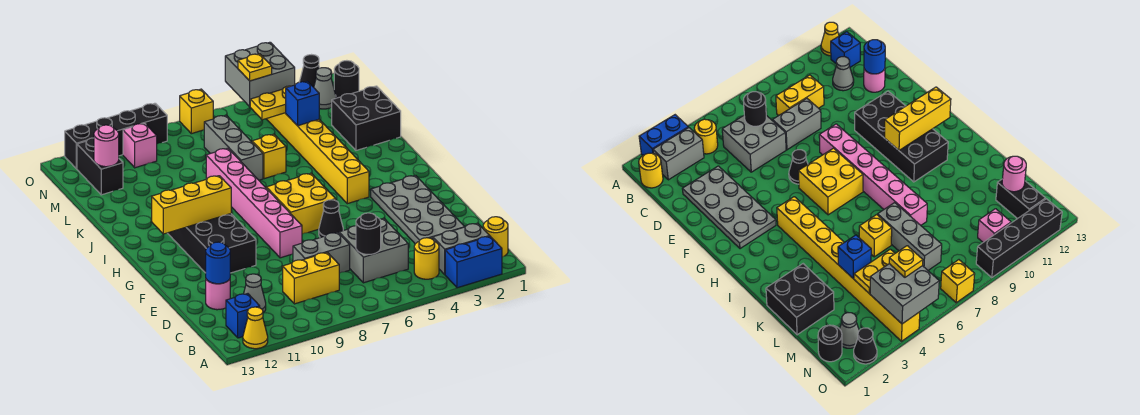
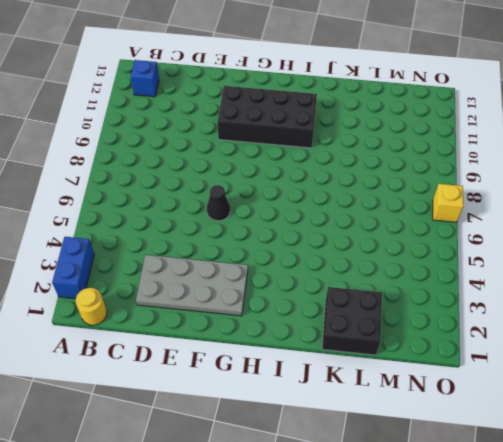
none -> yellow 1x1 cone [243,307,268,349]
none -> grey 1x2 brick [433,223,489,274]
none -> yellow 1x1 round brick [414,238,439,279]
none -> grey 2x2 brick [339,218,408,283]

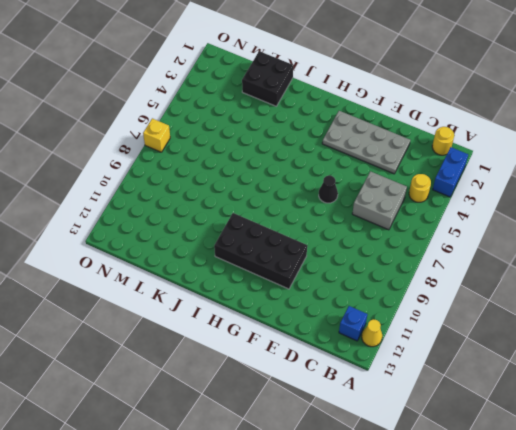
none -> grey 1x2 brick [433,223,489,274]
none -> yellow 1x2 brick [283,252,339,304]
none -> grey 1x1 cone [244,274,266,313]
none -> grey 1x2 brick [293,232,350,273]

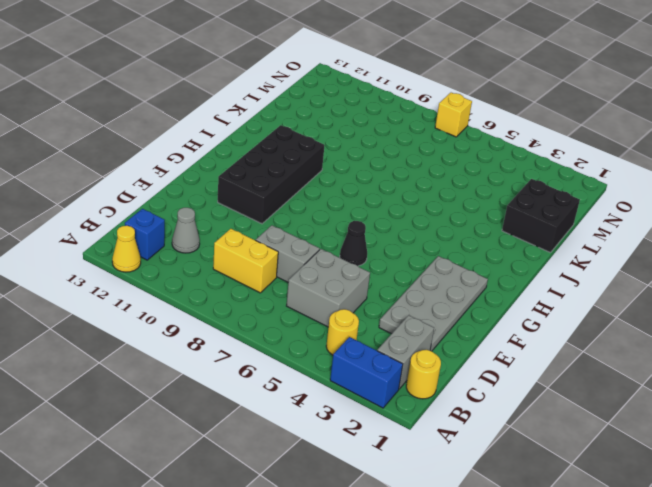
grey 1x2 brick [377,315,434,389] -> grey 1x2 brick turned to [433,223,489,274]
none -> pink 1x1 round brick [206,279,230,310]
none -> pink 1x6 brick [206,148,302,258]
none -> yellow 2x2 brick [266,173,336,234]
none -> yellow 1x8 brick [267,113,369,204]

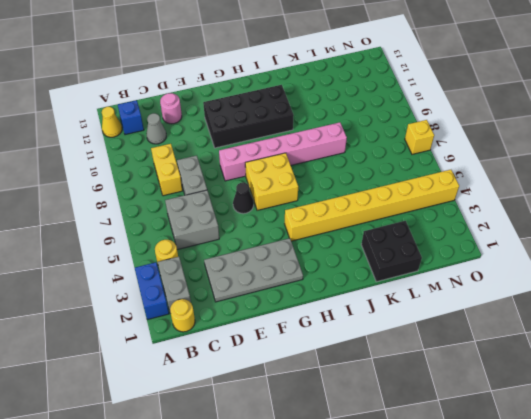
none -> yellow 1x1 brick [252,134,286,179]
none -> grey 1x3 brick [204,115,263,180]
none -> black 1x2 brick [77,138,123,195]
none -> black 1x1 round brick [334,61,359,98]

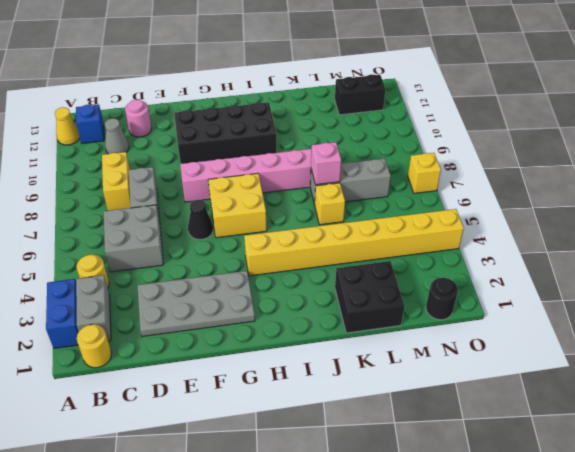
pink 1x1 brick [311,142,341,185] -> pink 1x1 brick moved to [123,123,157,168]
none -> grey 1x1 cone [314,68,336,109]
none -> black 1x1 cone [300,55,319,87]
none -> black 1x4 brick [65,103,167,169]
none -> black 1x1 round brick [356,213,381,254]

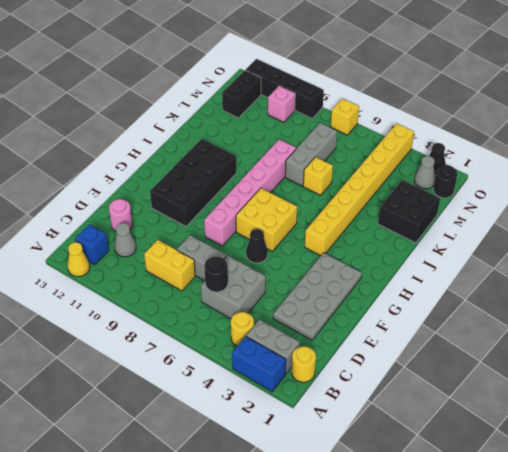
none -> blue 1x1 round brick [206,242,230,284]
none -> yellow 1x3 brick [152,176,231,234]
none -> blue 1x1 brick [286,81,319,126]
none -> yellow 1x2 plate [250,86,290,120]

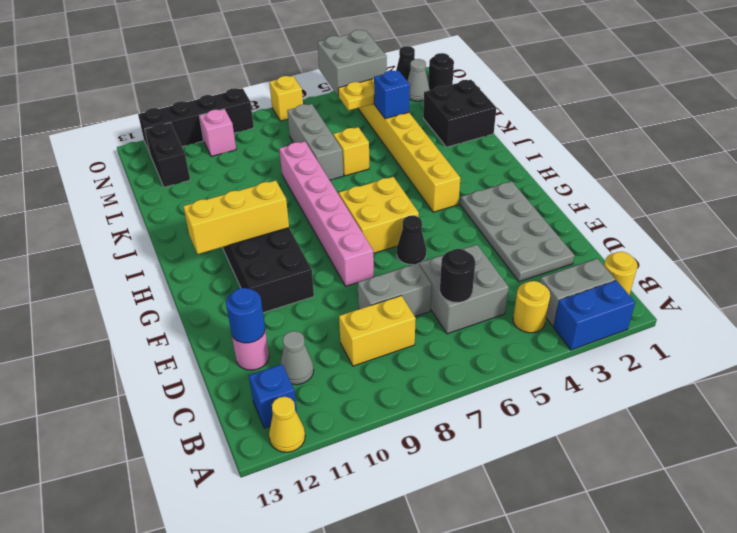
none -> pink 1x1 round brick [94,125,119,167]
none -> yellow 1x1 plate [238,54,272,81]

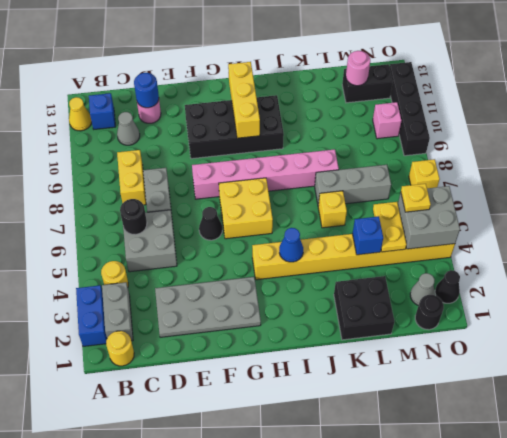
blue 1x1 cone [279,228,303,262] -> none

